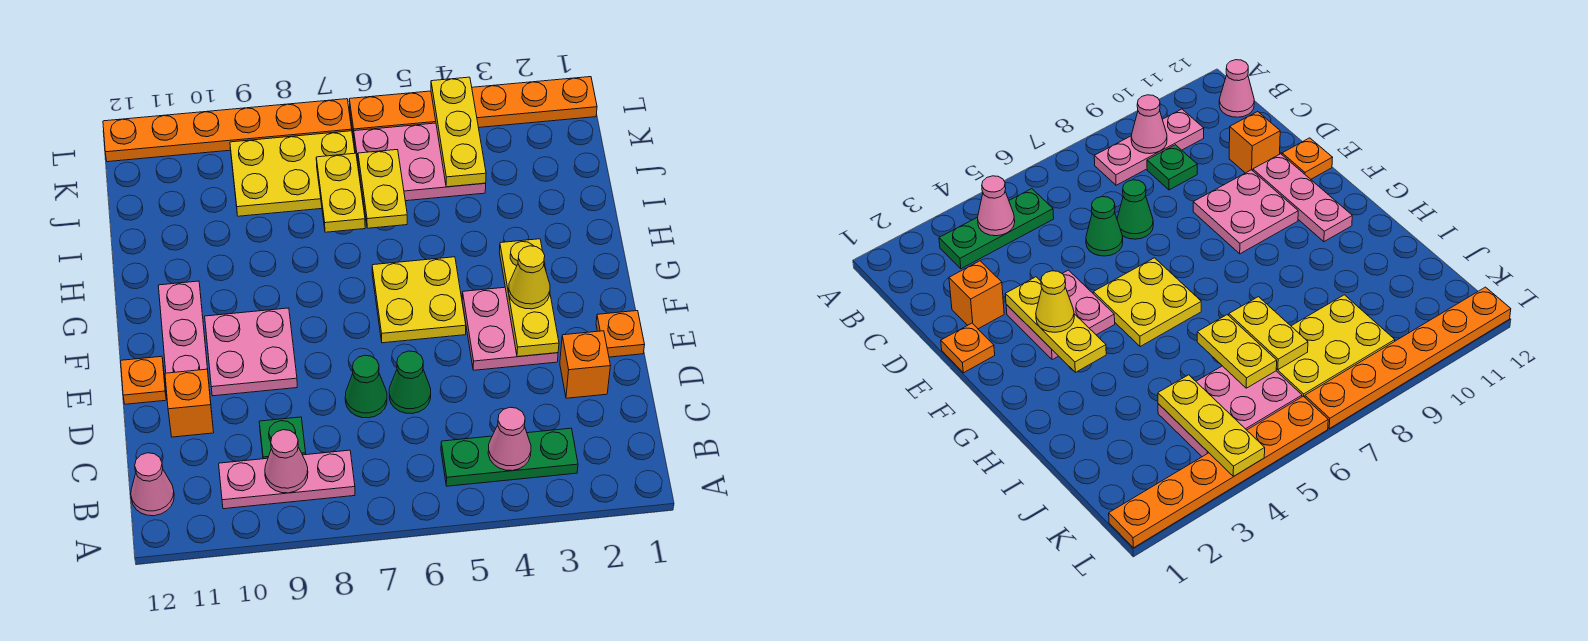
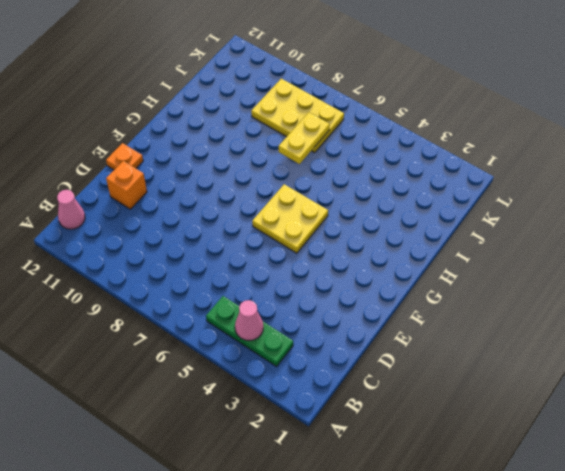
none -> pink 1x3 plate [219,450,355,509]
none -> green 1x1 plate [259,417,306,459]
none -> orange 1x1 brick [560,331,610,398]

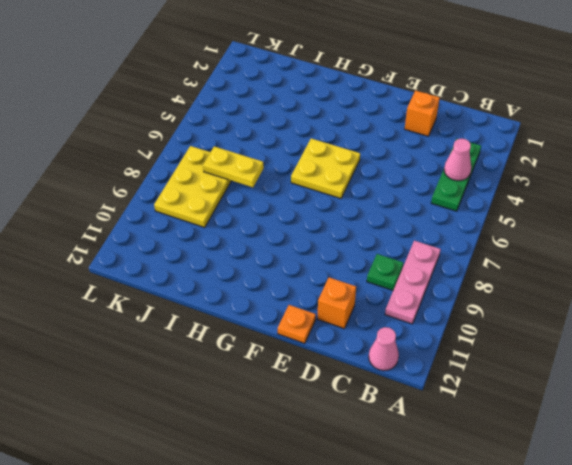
none -> green 1x1 cone [389,351,431,414]
none -> green 1x1 cone [345,355,387,418]
none -> orange 1x1 plate [596,311,645,357]

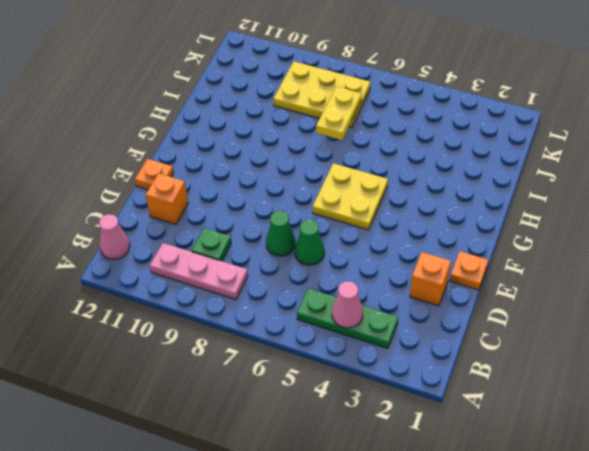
none -> pink 2x2 plate [462,287,558,370]
none -> pink 2x2 plate [205,308,297,396]
none -> pink 1x3 plate [158,281,208,373]

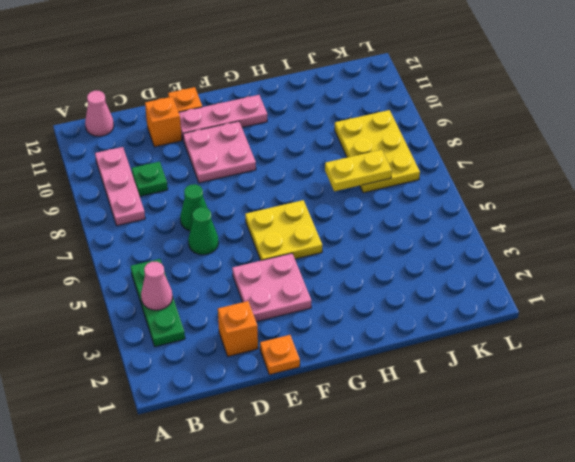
none -> pink 2x3 plate [354,123,486,205]
none -> orange 1x6 plate [349,77,597,136]
none -> orange 1x6 plate [103,99,352,162]

